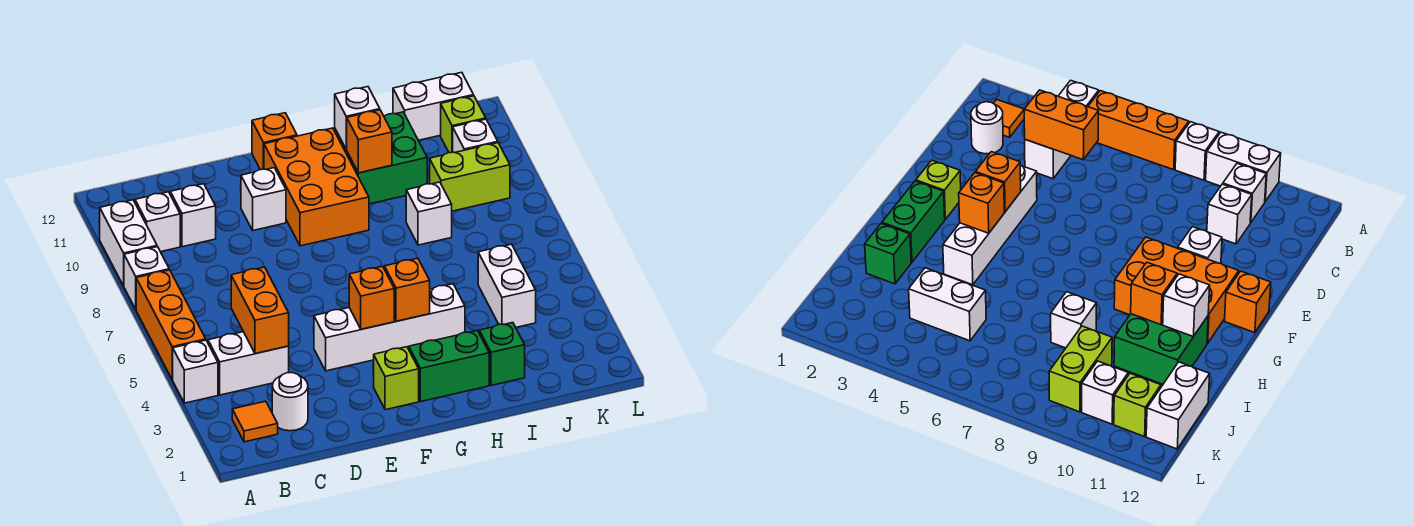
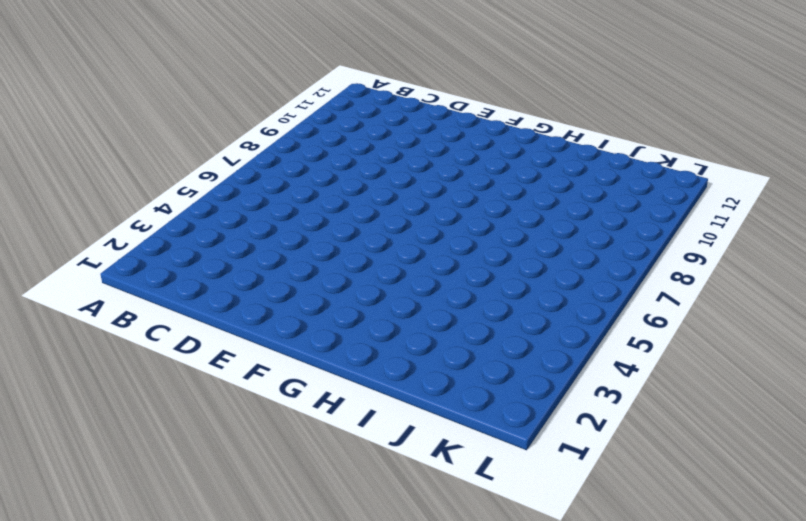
none -> white 1x1 brick [172,340,218,403]
none -> orange 1x3 brick [136,270,206,379]
none -> white 1x1 brick [124,247,169,309]

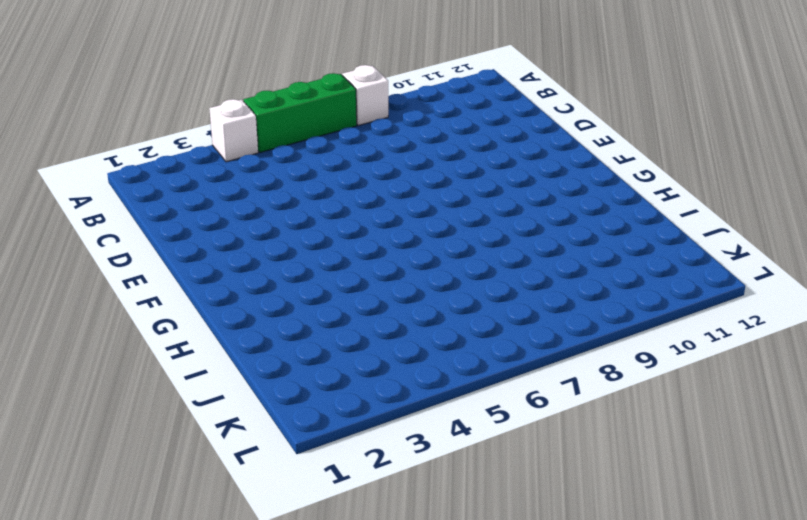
green 1x3 brick [244,73,357,152] -> orange 1x3 brick [136,270,206,379]
none -> white 1x2 brick [99,200,157,286]
none -> orange 1x1 tile [232,401,278,442]
none -> white 1x2 brick [208,332,289,395]

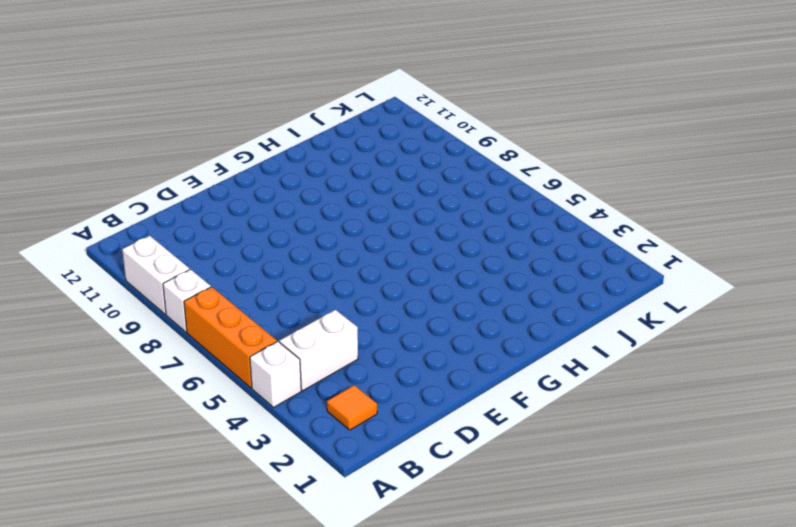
none -> white 1x1 brick [135,192,180,252]
none -> white 1x1 round brick [272,373,308,431]
none -> white 1x1 brick [170,184,216,247]

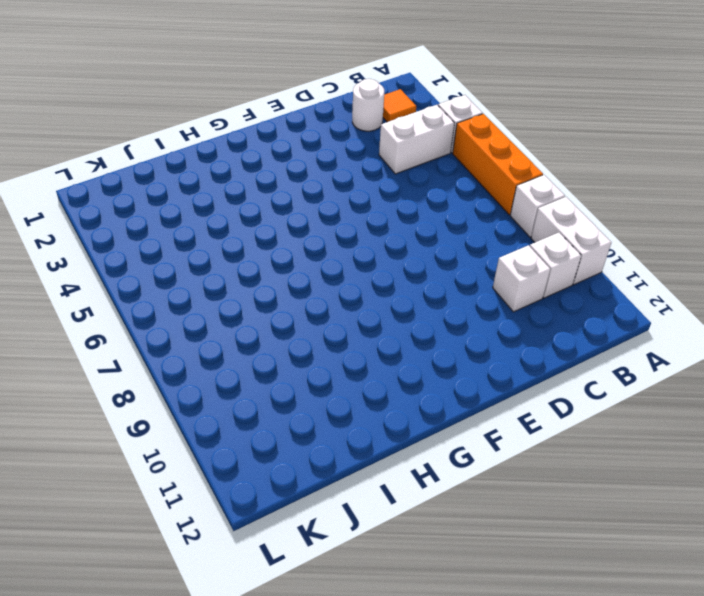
none -> white 1x4 brick [314,284,465,371]
none -> white 1x1 brick [241,168,286,230]
none -> lime 1x1 brick [374,347,419,410]

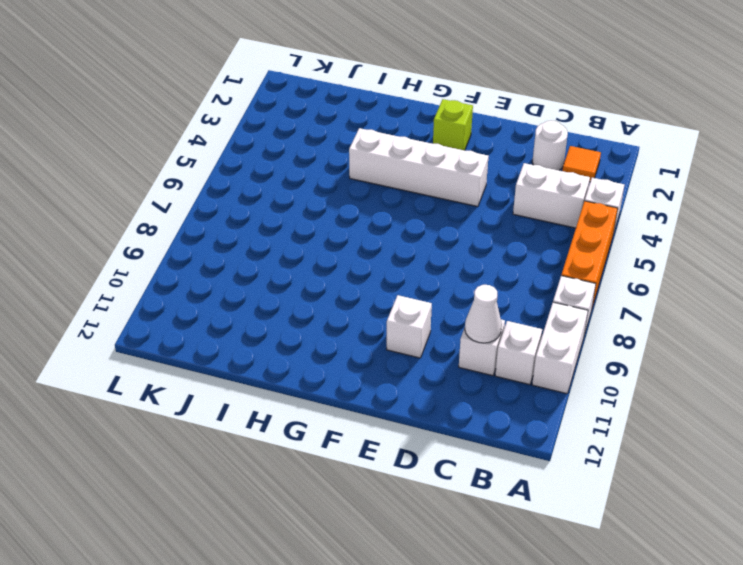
white 1x1 cone [465,285,502,343] -> none
none -> orange 2x3 brick [264,128,369,246]
none -> orange 1x1 brick [252,113,297,170]
none -> green 1x2 brick [409,331,489,402]

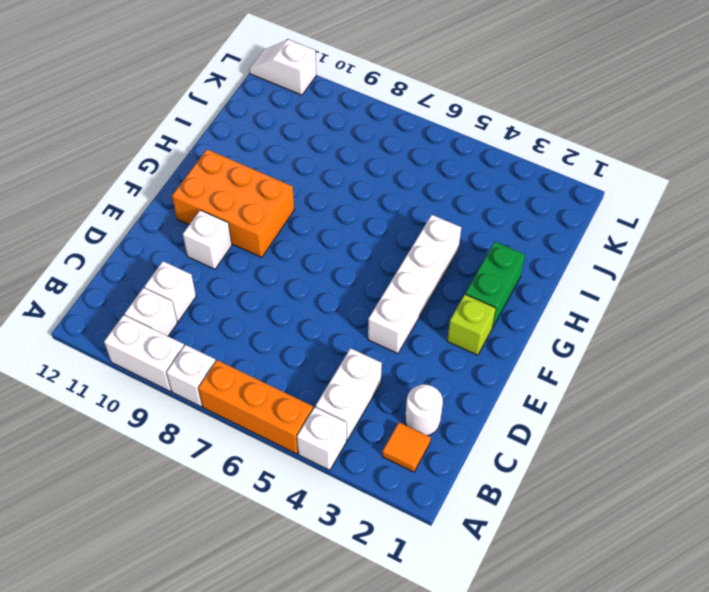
white 1x2 slope [249,39,316,95] -> none
none -> orange 1x1 brick [252,113,297,170]
none -> green 2x2 brick [335,112,427,204]
none -> green 1x1 brick [479,323,525,385]

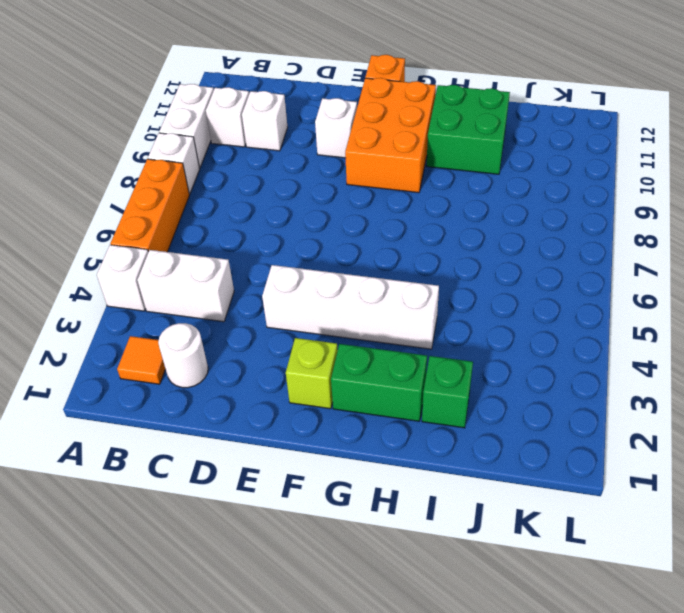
none -> white 1x1 brick [406,182,452,245]
none -> white 1x2 brick [478,244,536,327]
none -> lime 1x2 brick [430,143,510,211]

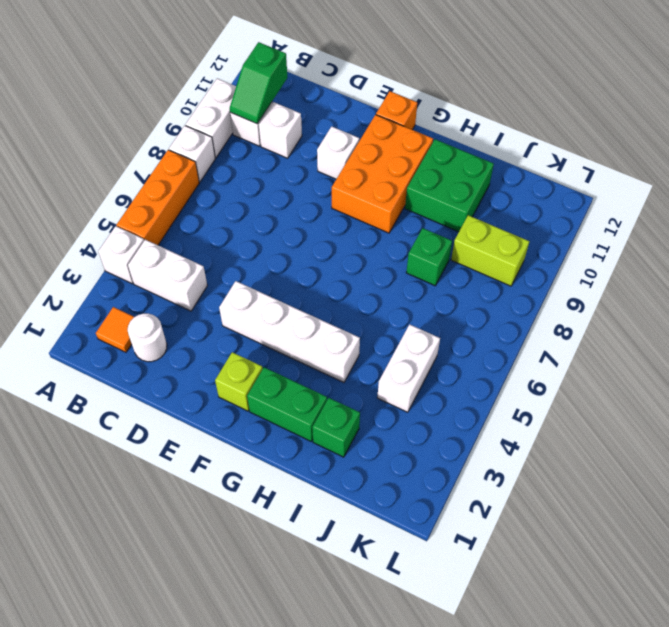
green 1x2 slope [230,42,287,124] -> none
green 1x1 brick [406,228,452,286] -> white 1x1 brick [406,182,452,245]
none -> white 1x2 brick [393,72,474,140]
none -> white 1x1 brick [453,119,498,152]
none -> lime 1x1 brick [441,96,486,153]

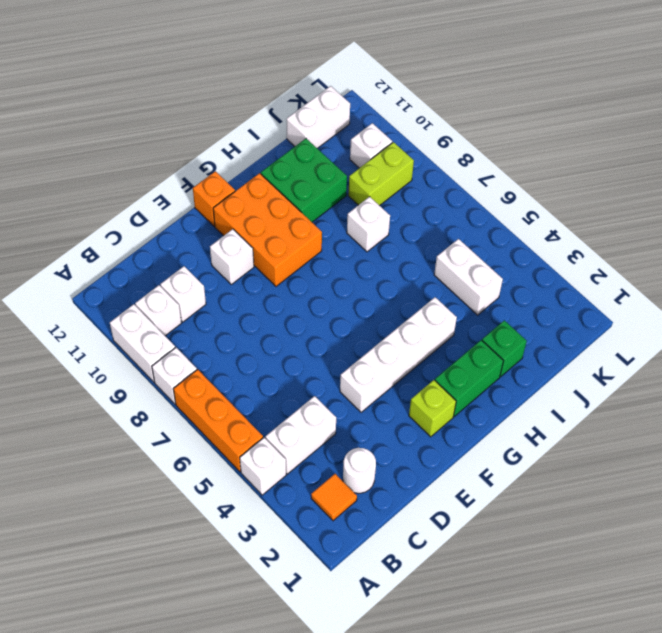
none -> lime 1x1 brick [441,96,486,153]
none -> orange 1x2 brick [231,267,289,354]
none -> orange 1x1 brick [349,266,394,329]

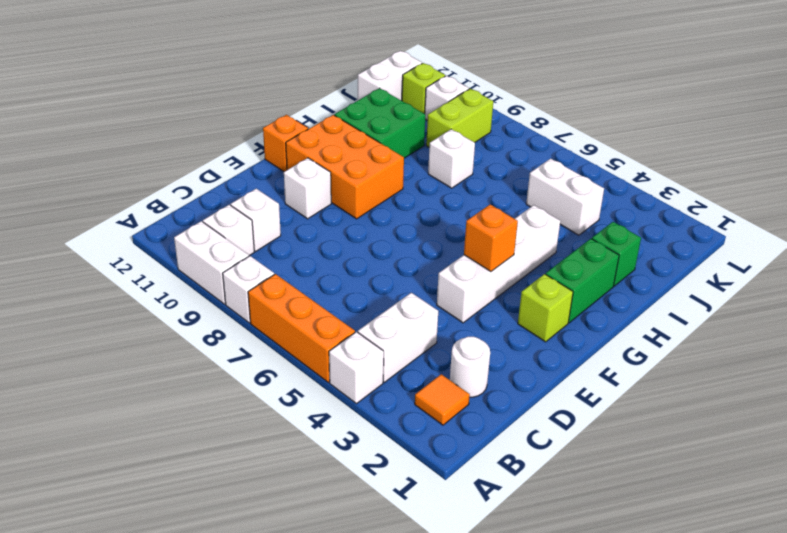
none -> orange 1x2 brick [231,267,289,354]
none -> orange 1x1 brick [384,258,430,321]
none -> orange 1x1 brick [346,110,392,173]

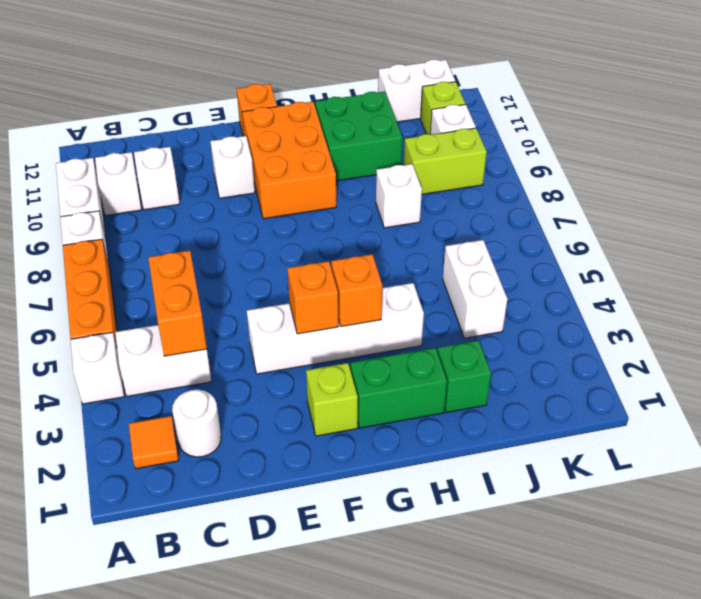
none -> orange 1x1 brick [346,110,392,173]
none -> white 1x1 brick [335,87,380,149]

